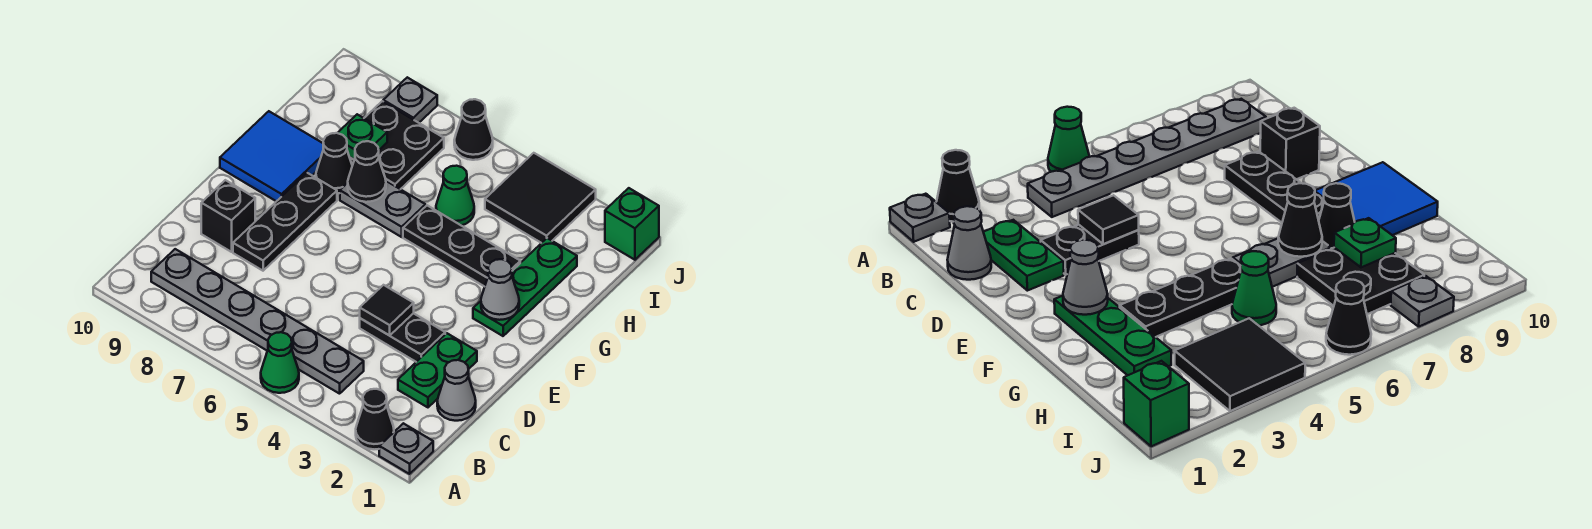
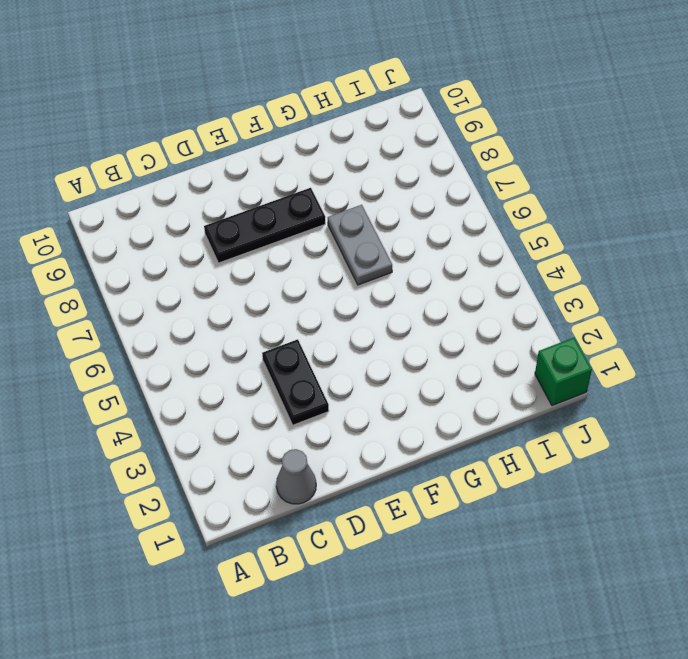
none -> grey 1x1 plate [379,423,433,474]
none -> black 1x1 cone [356,389,394,449]
none -> green 1x1 cone [261,332,299,393]

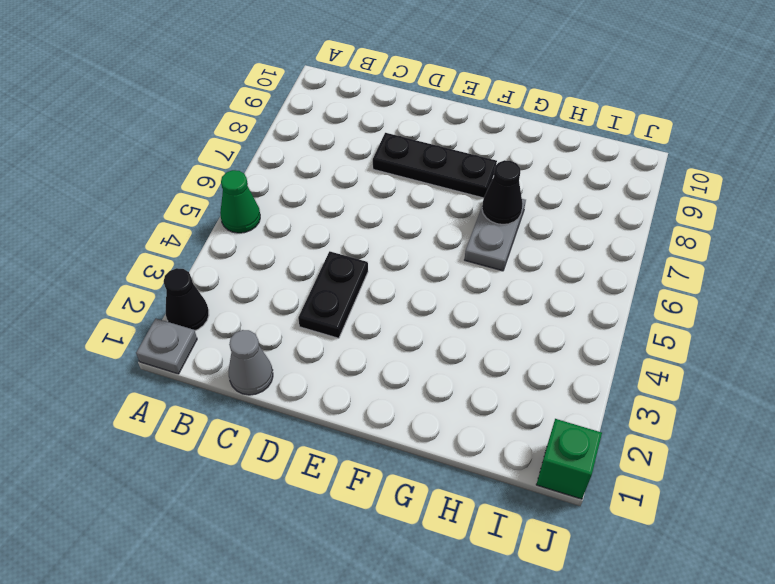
none -> grey 1x6 plate [151,249,364,394]
none -> green 1x2 plate [398,333,477,407]
none -> black 1x1 brick [201,180,255,252]

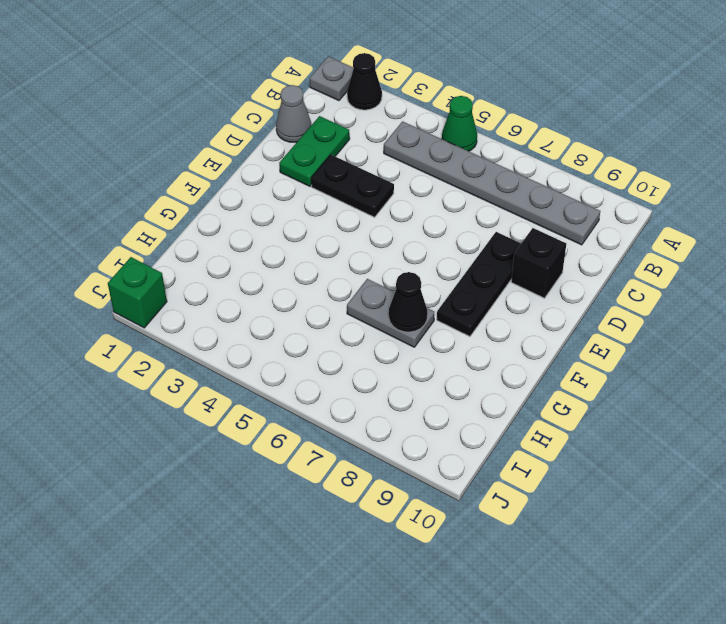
none -> green 1x3 plate [473,238,577,336]
none -> blue 2x2 tile [220,111,324,201]
none -> black 1x3 plate [403,205,520,287]

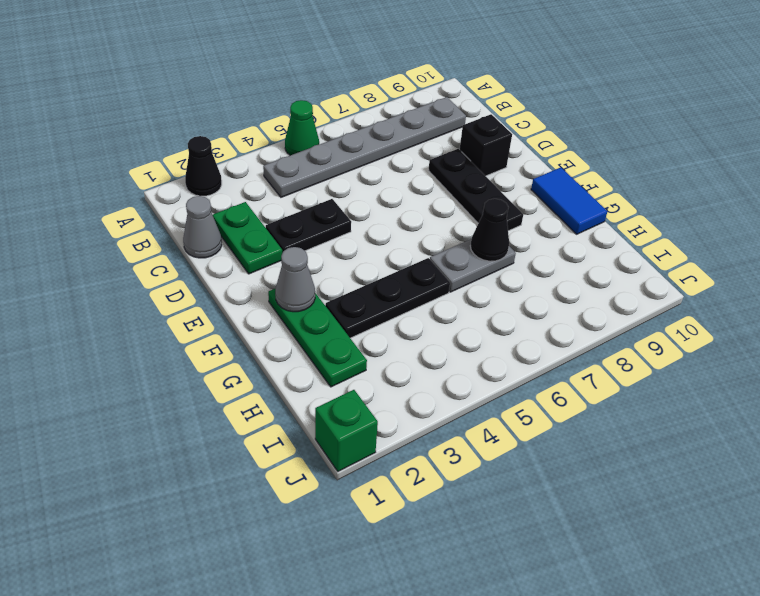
blue 1x2 tile [531,167,607,234] -> blue 2x2 tile [220,111,324,201]
none -> grey 1x1 plate [379,423,433,474]
none -> black 1x1 cone [316,133,352,193]
none -> green 1x1 cone [436,166,474,226]

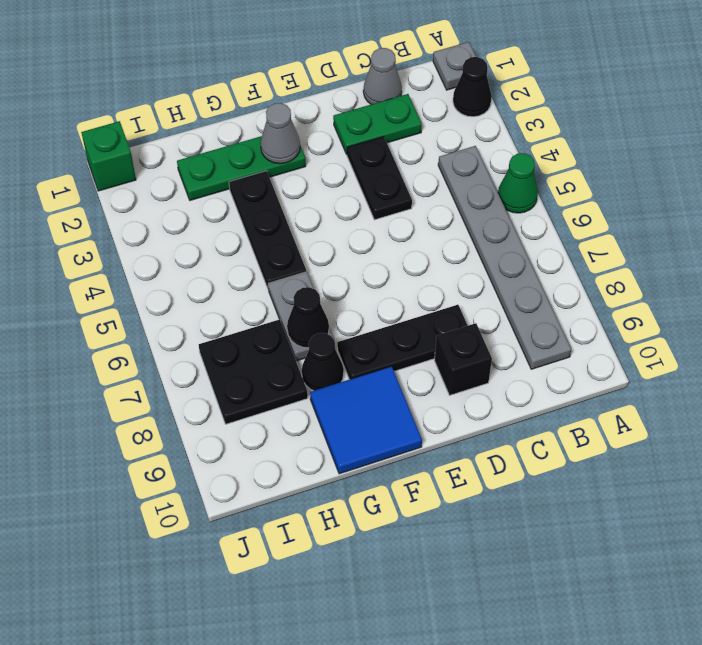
none -> green 1x1 cone [436,166,474,226]
none -> black 2x2 tile [485,153,596,243]
none -> black 1x1 cone [454,99,493,160]

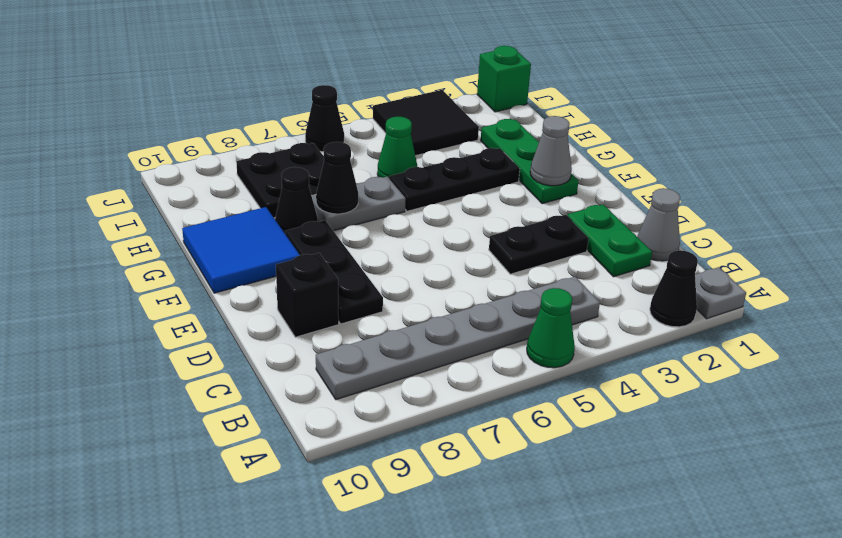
none -> grey 1x1 plate [383,77,437,123]
none -> black 1x1 tile [360,285,414,336]
none -> green 1x1 plate [338,114,387,160]

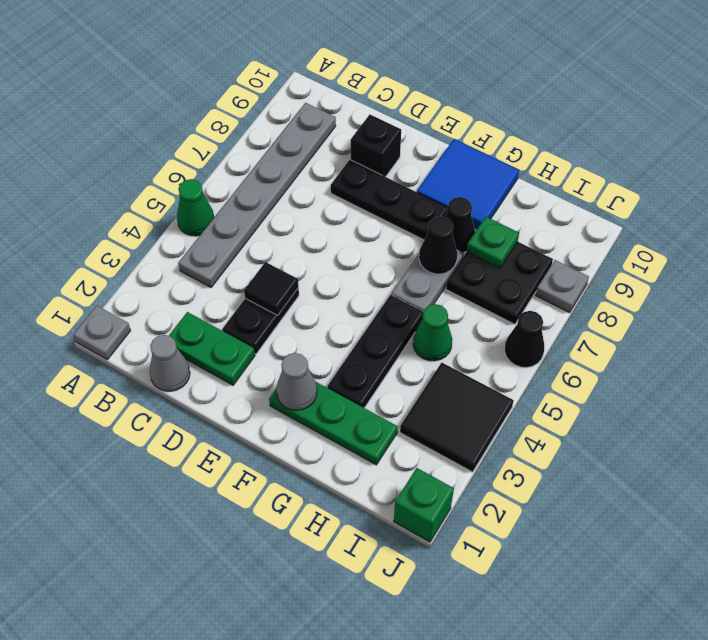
none -> black 1x1 cone [356,389,394,449]

